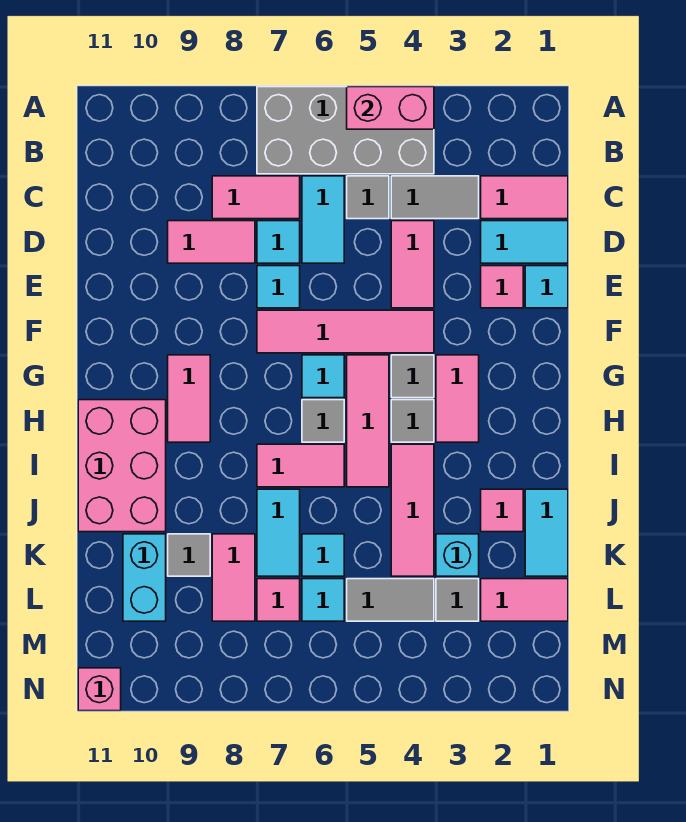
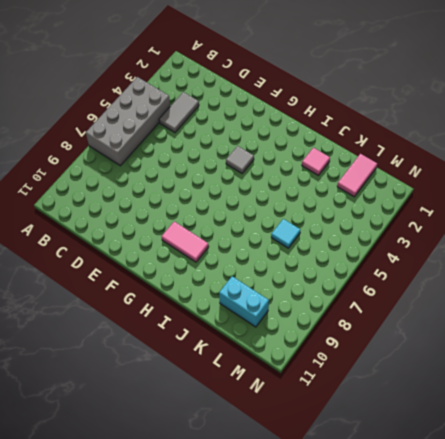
none -> pink 1x2 tile [481,176,568,219]
none -> grey 1x1 tile [347,176,389,219]
none -> cyan 1x2 tile [302,176,344,263]
none -> pink 1x2 tile [212,176,300,219]

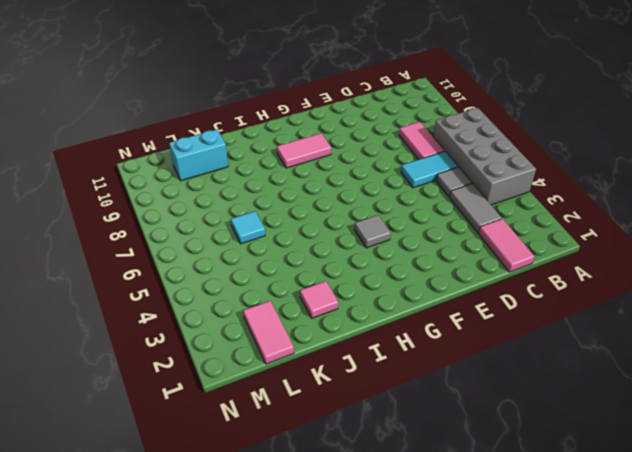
none -> cyan 1x2 tile [481,221,568,263]
none -> pink 1x2 tile [391,221,434,308]
none -> cyan 1x1 tile [257,221,300,263]
none -> pink 1x2 tile [168,221,255,263]

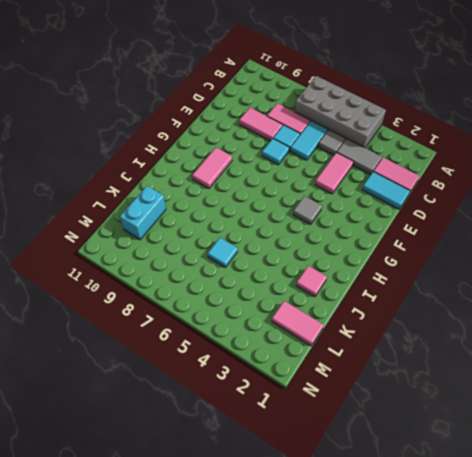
none -> cyan 1x1 tile [525,266,568,308]
none -> pink 1x1 tile [481,266,523,308]
none -> pink 1x4 tile [257,310,434,353]
none -> pink 1x2 tile [436,355,479,442]

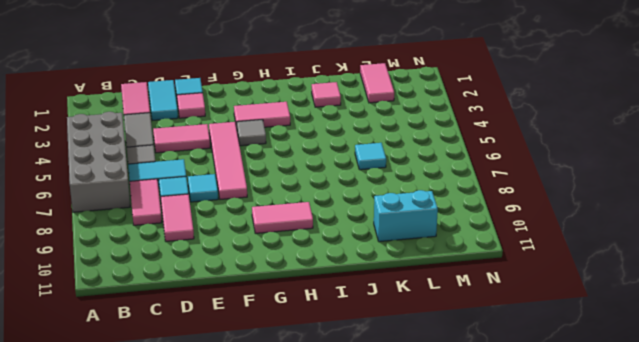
none -> pink 1x3 tile [347,355,389,487]
none -> cyan 1x1 tile [302,355,344,398]
none -> grey 1x1 tile [391,400,434,442]
none -> grey 1x1 tile [302,400,344,442]

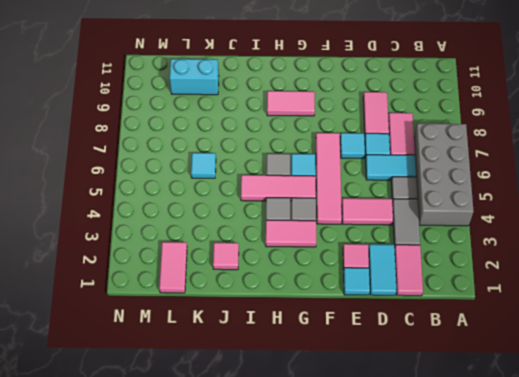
none -> pink 2x3 brick [78,400,166,532]
none -> pink 1x3 tile [391,444,434,576]
none -> pink 1x2 tile [257,444,344,487]
none -> cyan 1x2 tile [525,489,568,576]

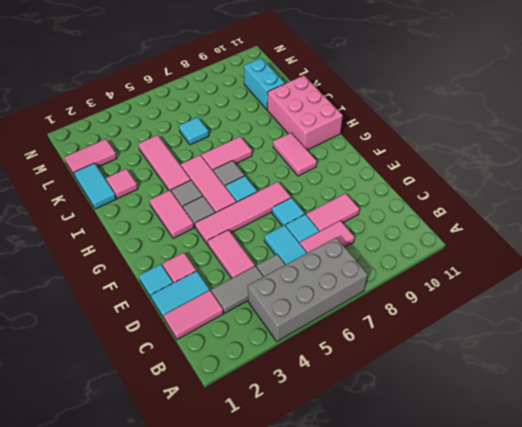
none -> cyan 1x2 tile [257,489,300,576]
none -> cyan 1x1 brick [436,534,479,576]
none -> pink 1x2 tile [212,534,255,621]
none -> grey 1x1 tile [168,534,210,576]

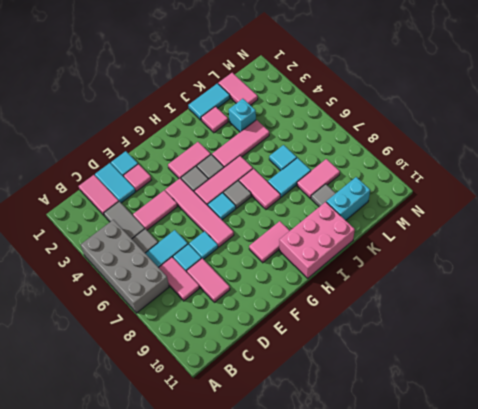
none -> grey 1x1 tile [436,579,479,621]
none -> grey 1x2 tile [347,579,434,621]
none -> cyan 1x1 tile [302,579,344,621]
none -> pink 1x1 tile [257,579,300,621]

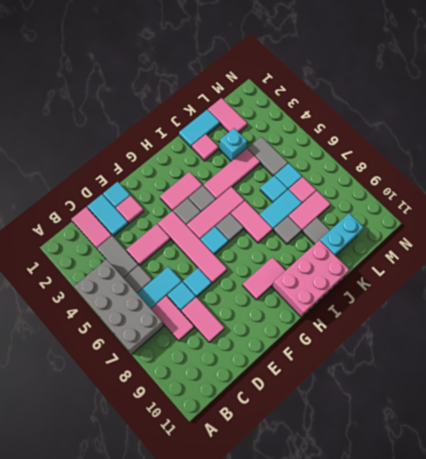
grey 1x1 tile [273,216,301,244] -> grey 1x1 tile moved to [436,579,479,621]
none -> pink 1x1 brick [78,668,121,711]
none -> pink 1x2 brick [347,87,434,129]

